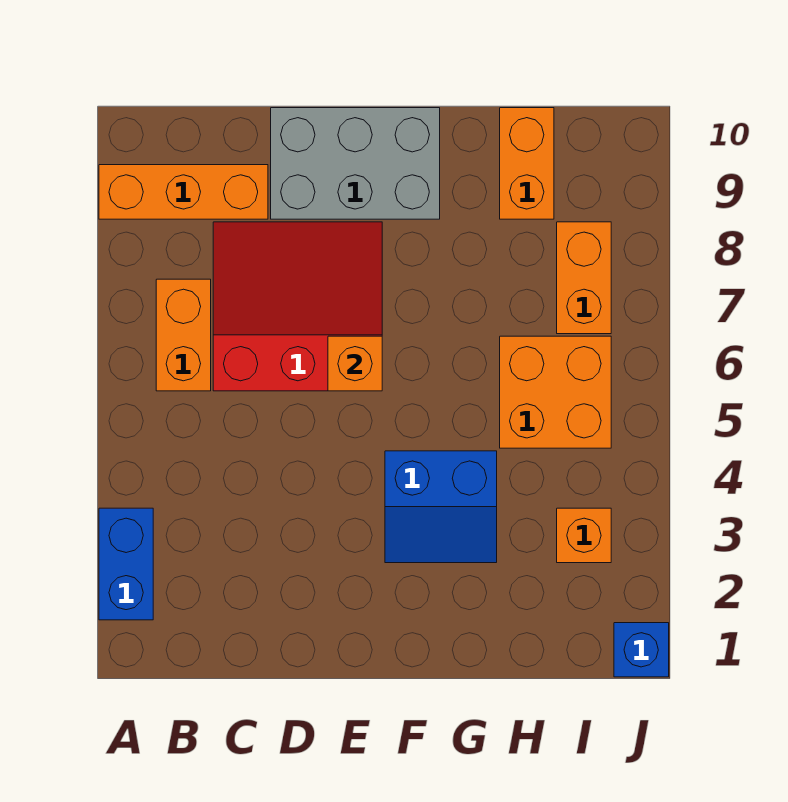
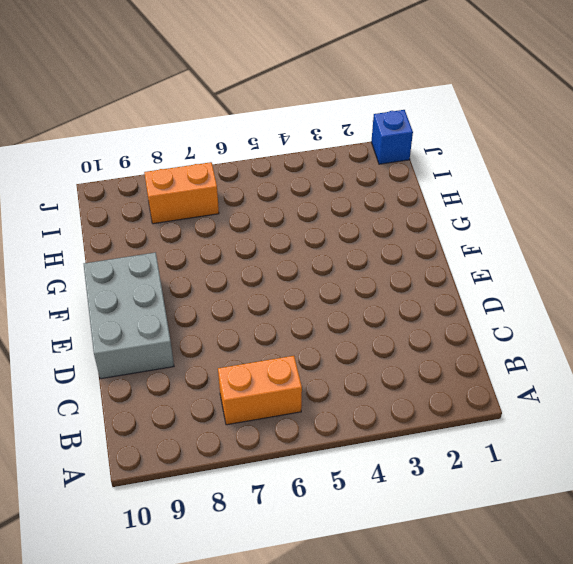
none -> blue 1x2 brick [99,508,153,620]
none -> orange 1x3 brick [99,165,268,219]
none -> red 3x3 slope [213,222,382,391]

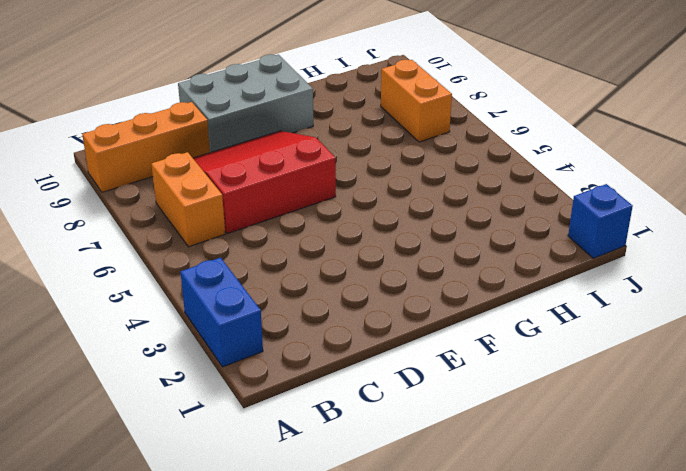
none -> blue 2x2 slope [385,451,497,563]
none -> orange 2x2 brick [500,336,611,448]
none -> orange 1x2 brick [500,108,554,219]

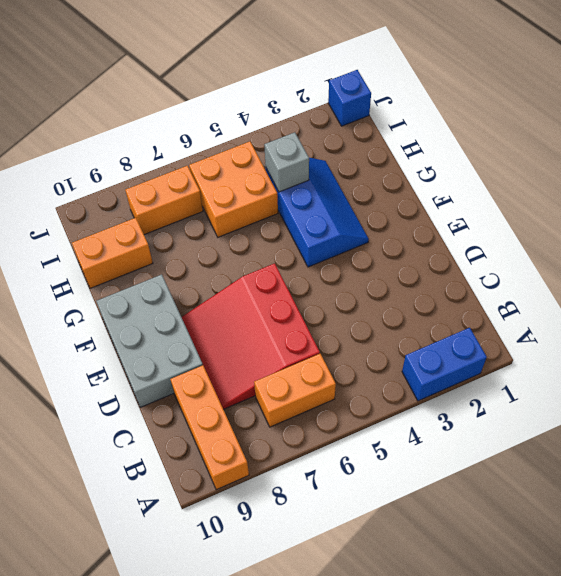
blue 2x3 slope [266,158,369,267] -> blue 2x2 slope [385,451,497,563]
grey 1x1 brick [264,132,309,192] -> none
none -> orange 1x1 brick [557,508,611,563]
none -> orange 1x1 brick [328,336,382,391]

